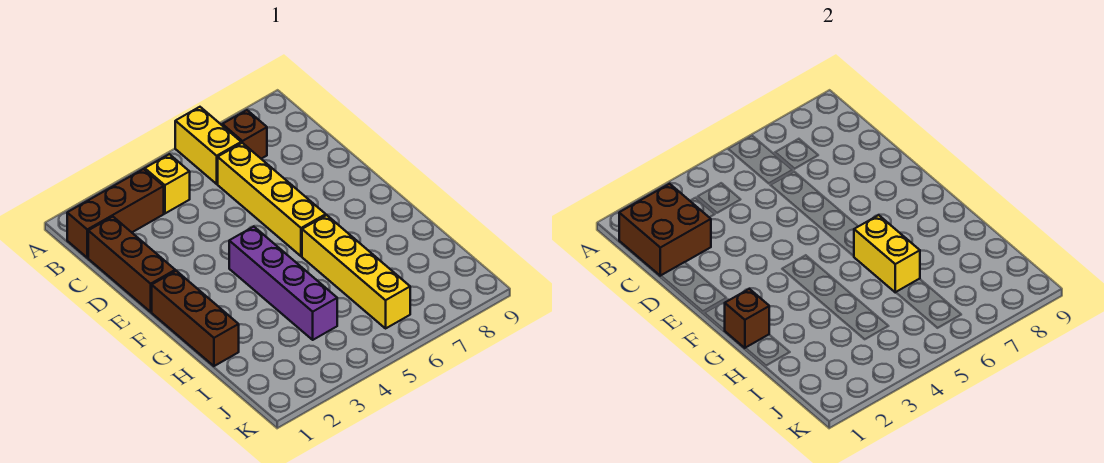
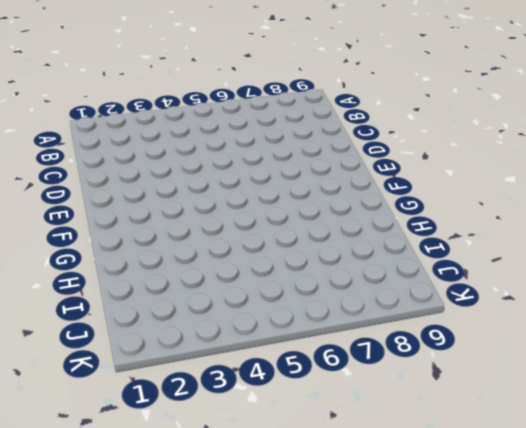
none -> yellow 1x2 brick [175,107,241,184]
none -> brown 1x3 brick [67,169,164,258]
none -> yellow 1x1 brick [145,154,190,213]

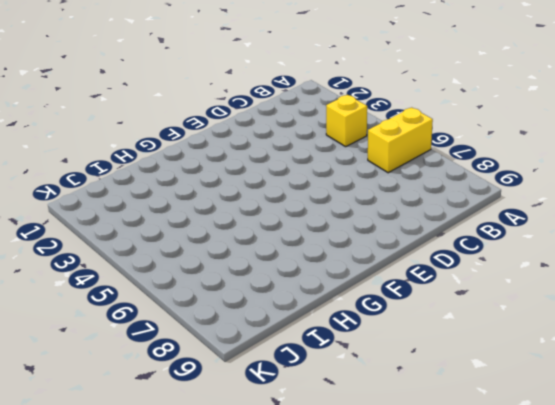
none -> brown 1x3 brick [67,169,164,258]
none -> brown 1x1 brick [222,110,267,159]
none -> brown 1x3 brick [88,217,175,312]

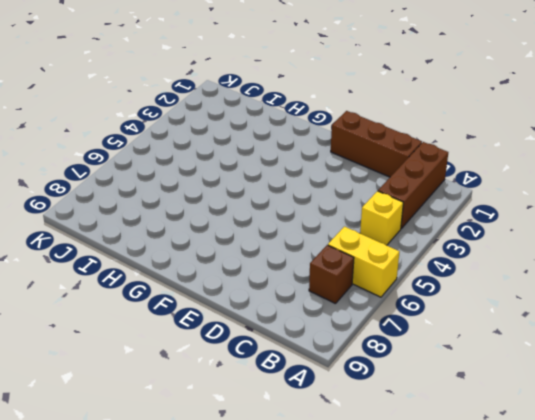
none -> yellow 1x4 brick [218,143,326,256]
none -> brown 1x3 brick [152,271,239,366]
none -> purple 1x4 brick [229,226,337,340]

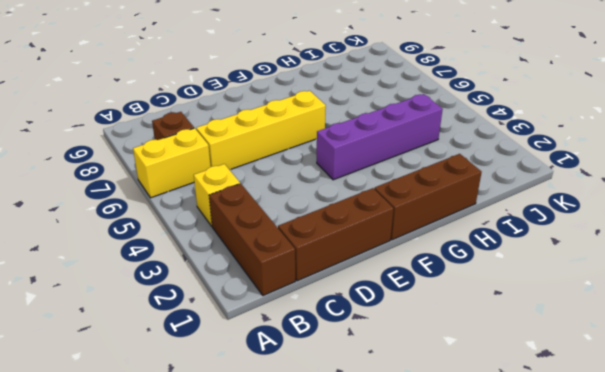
none -> yellow 1x4 brick [302,215,410,328]
none -> brown 2x2 brick [619,184,711,276]
none -> brown 1x1 brick [725,289,769,348]

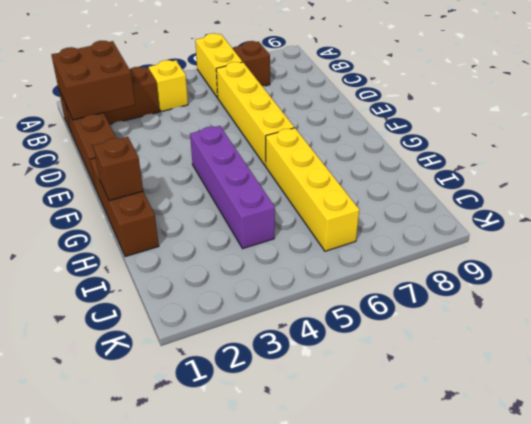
none -> yellow 1x2 brick [854,215,920,292]

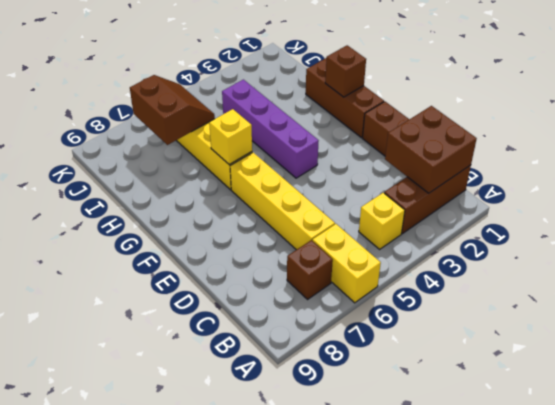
yellow 1x1 brick [209,109,252,165] -> yellow 1x2 brick [854,215,920,292]
brown 2x2 slope [130,75,215,145] -> none

